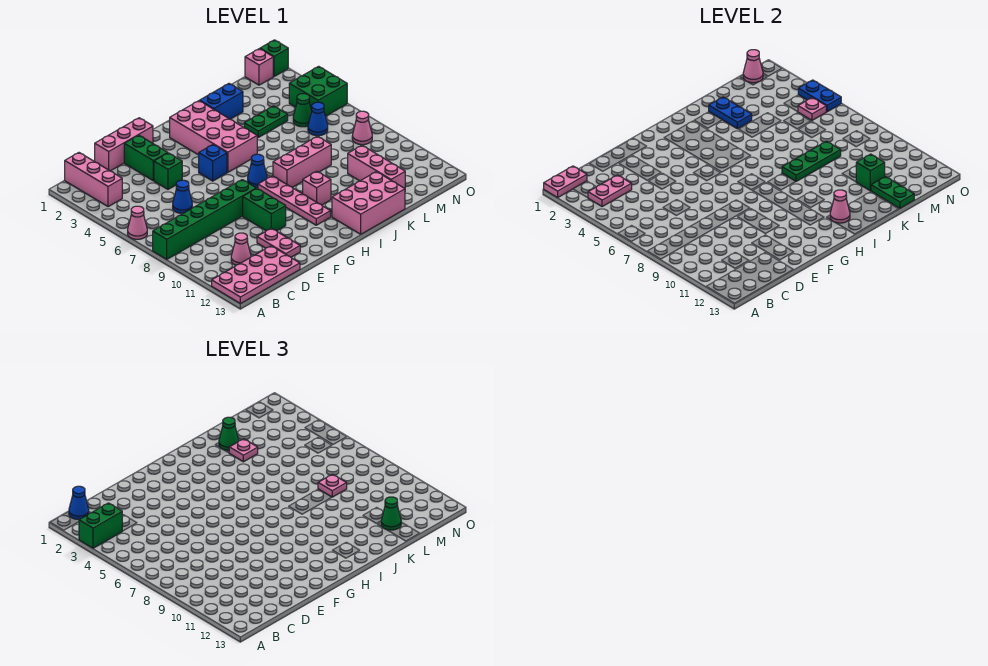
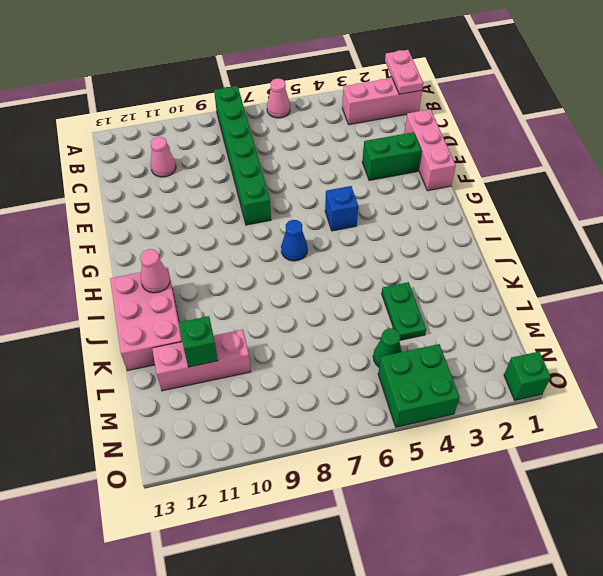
none -> pink 2x4 plate [212,246,300,304]
none -> blue 1x1 cone [173,180,192,213]
none -> green 1x1 brick [154,153,182,189]
none -> pink 1x2 plate [257,228,300,257]

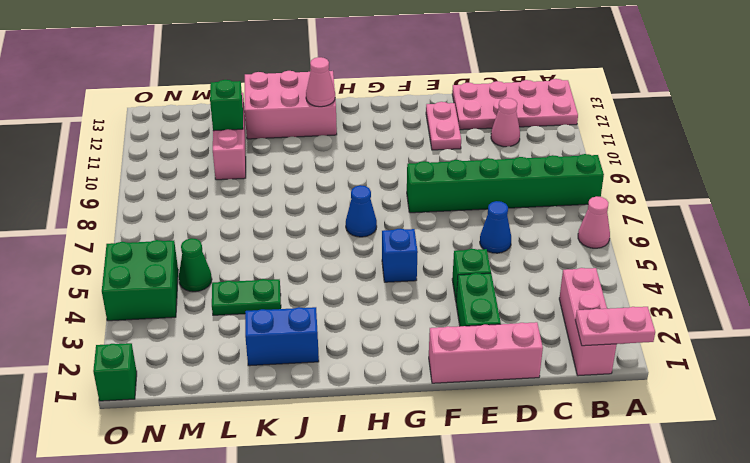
none -> green 1x2 brick [243,188,286,231]
none -> pink 2x4 brick [170,101,257,172]
none -> pink 1x4 plate [258,176,331,225]
none -> pink 1x3 brick [273,136,331,187]

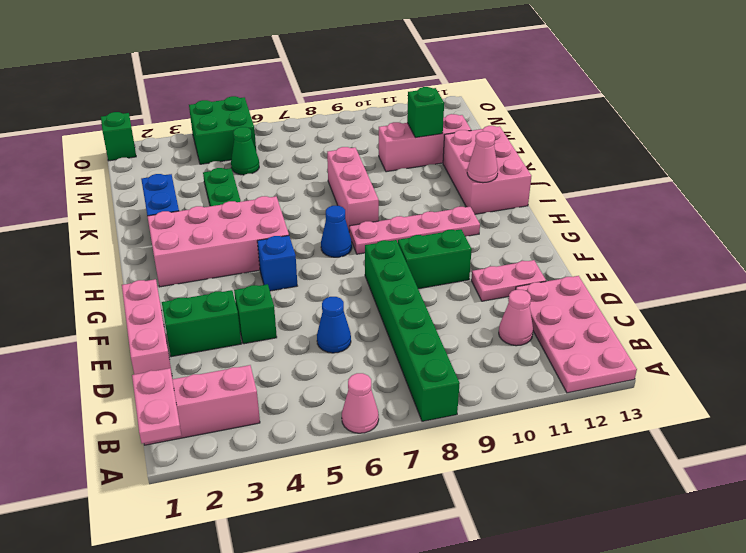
none -> pink 1x1 brick [303,171,331,205]
none -> blue 1x1 cone [308,102,328,136]
none -> pink 1x1 brick [245,49,273,85]
none -> pink 1x1 cone [352,111,372,145]

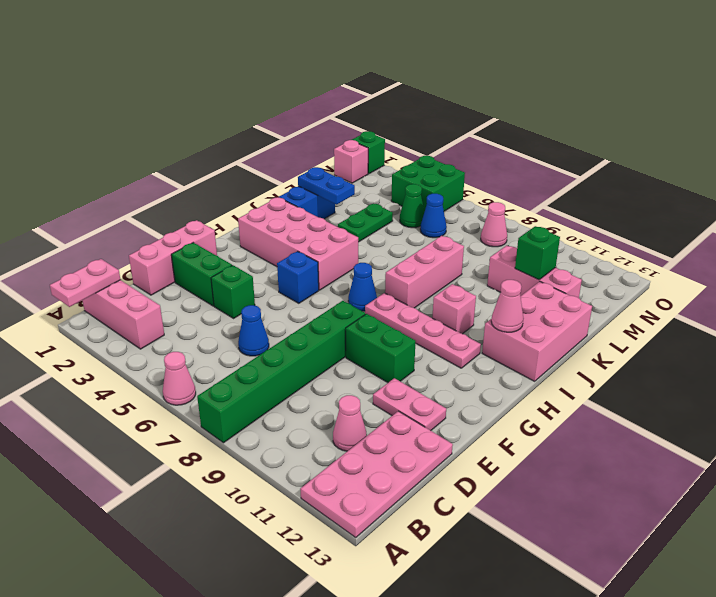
none -> pink 1x2 plate [588,175,632,207]
none -> green 1x3 plate [782,141,841,182]
none -> green 1x2 plate [871,177,914,208]
none -> pink 1x1 cone [743,50,763,83]

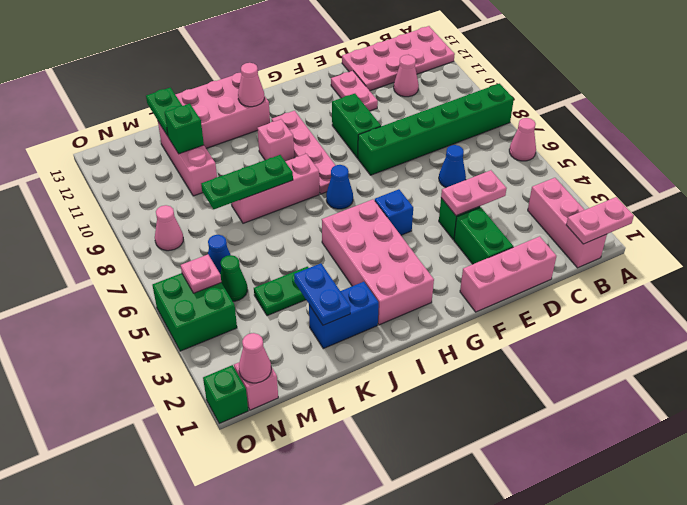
pink 1x2 plate [441,170,507,216] -> pink 1x2 plate moved to [588,175,632,207]
none -> blue 1x2 plate [798,80,841,112]
none -> green 1x2 brick [79,503,122,548]
none -> blue 1x1 cone [69,486,89,519]
none -> green 1x1 cone [219,417,239,450]

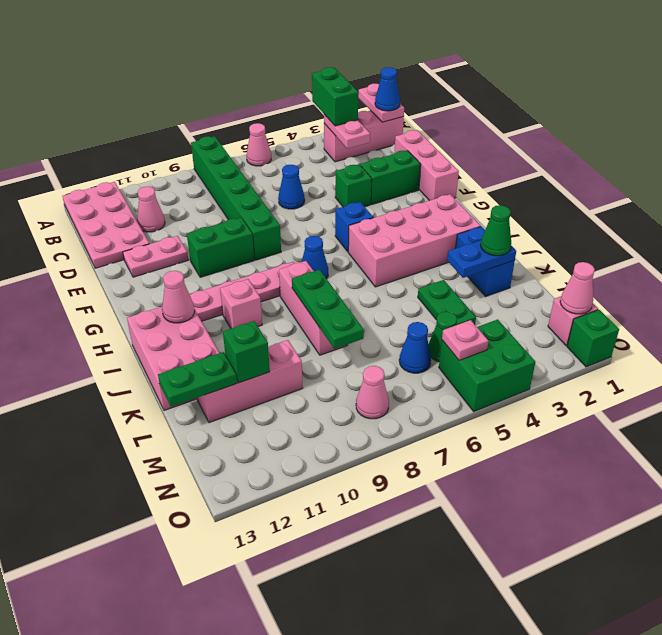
none -> blue 1x2 plate [798,80,841,112]
none -> pink 1x1 plate [229,439,258,462]
none -> pink 1x1 plate [318,474,347,497]
none -> green 1x1 cone [381,497,401,530]

